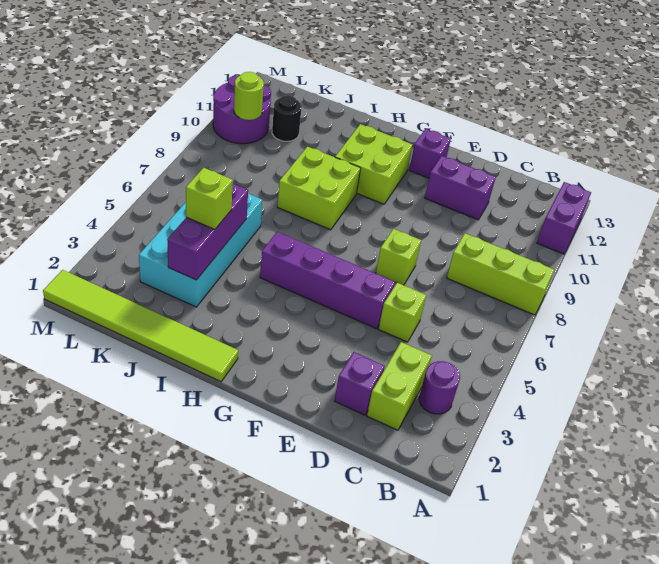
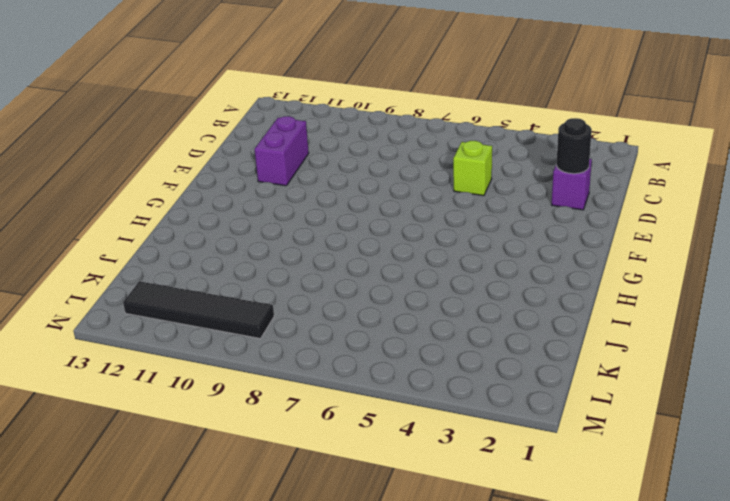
black 1x1 round brick [556,118,592,174] -> black 1x1 round brick moved to [272,95,302,141]
black 1x4 tile [123,281,274,339] -> purple 2x2 round brick [213,75,271,144]
none -> lime 1x3 brick [447,233,554,315]
none -> purple 1x2 brick [537,182,591,254]
none -> purple 1x1 round brick [419,361,460,414]

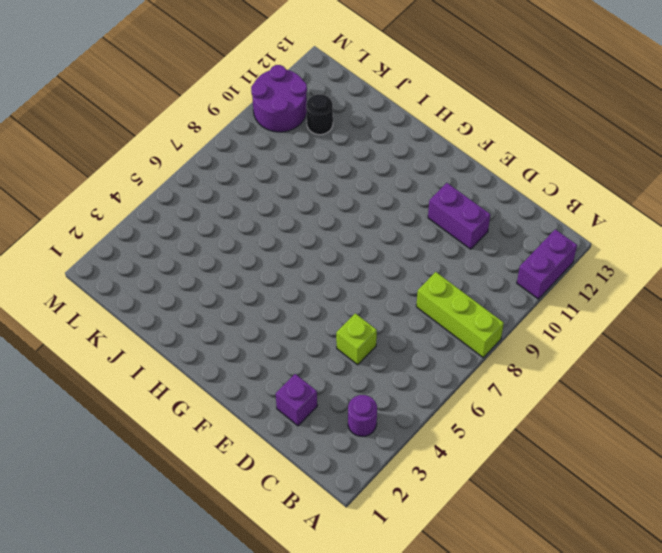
none -> lime 1x2 brick [367,342,432,430]
none -> purple 1x4 brick [260,232,395,329]
none -> lime 1x1 brick [376,229,421,285]

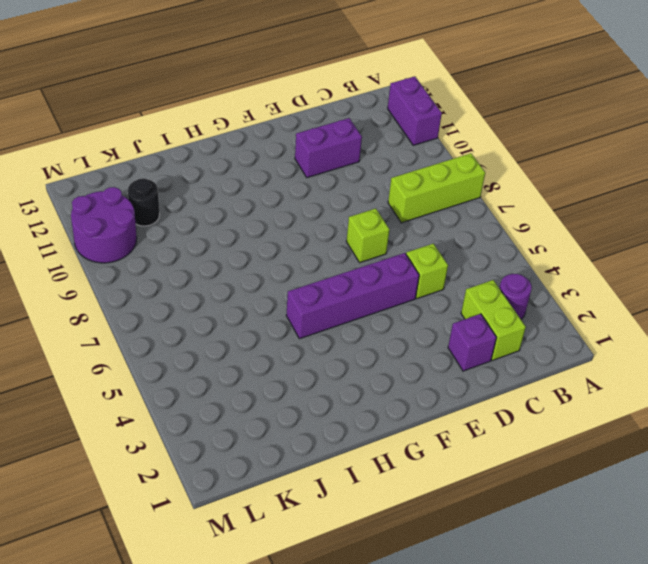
none -> purple 1x1 brick [409,129,451,178]
none -> lime 2x2 brick [335,124,412,204]
none -> lime 1x6 tile [43,270,238,382]

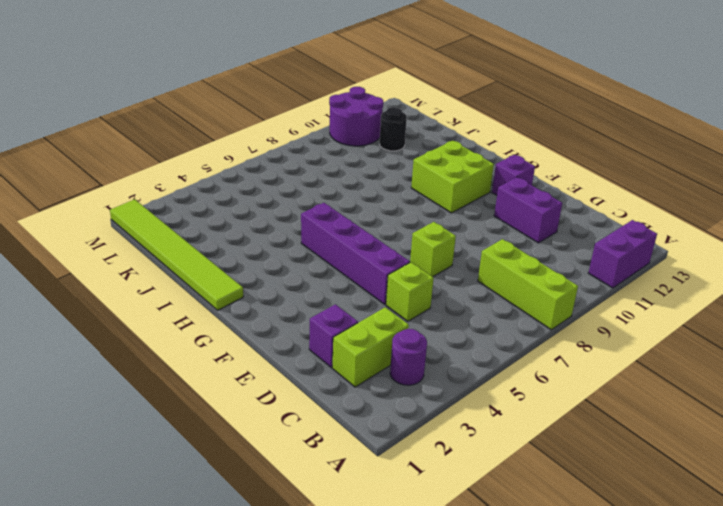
none -> lime 2x2 brick [277,147,361,230]
none -> cyan 2x4 brick [139,194,262,307]
none -> purple 1x3 brick [167,184,248,280]

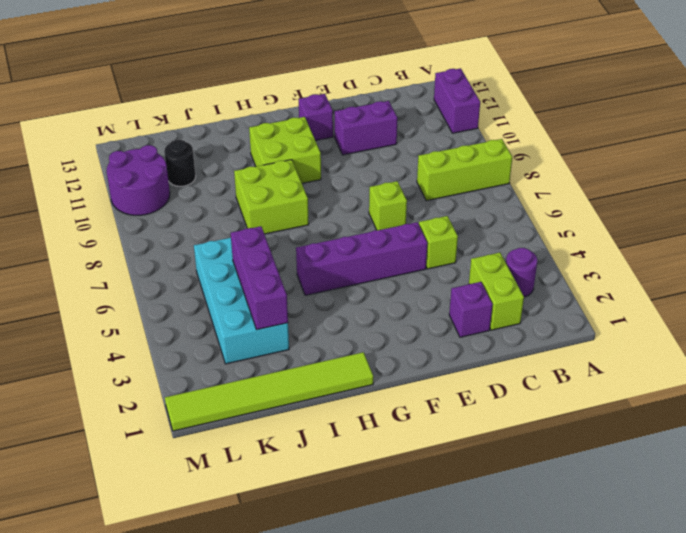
none -> lime 1x1 round brick [234,72,264,120]
none -> lime 1x1 brick [186,168,233,229]

